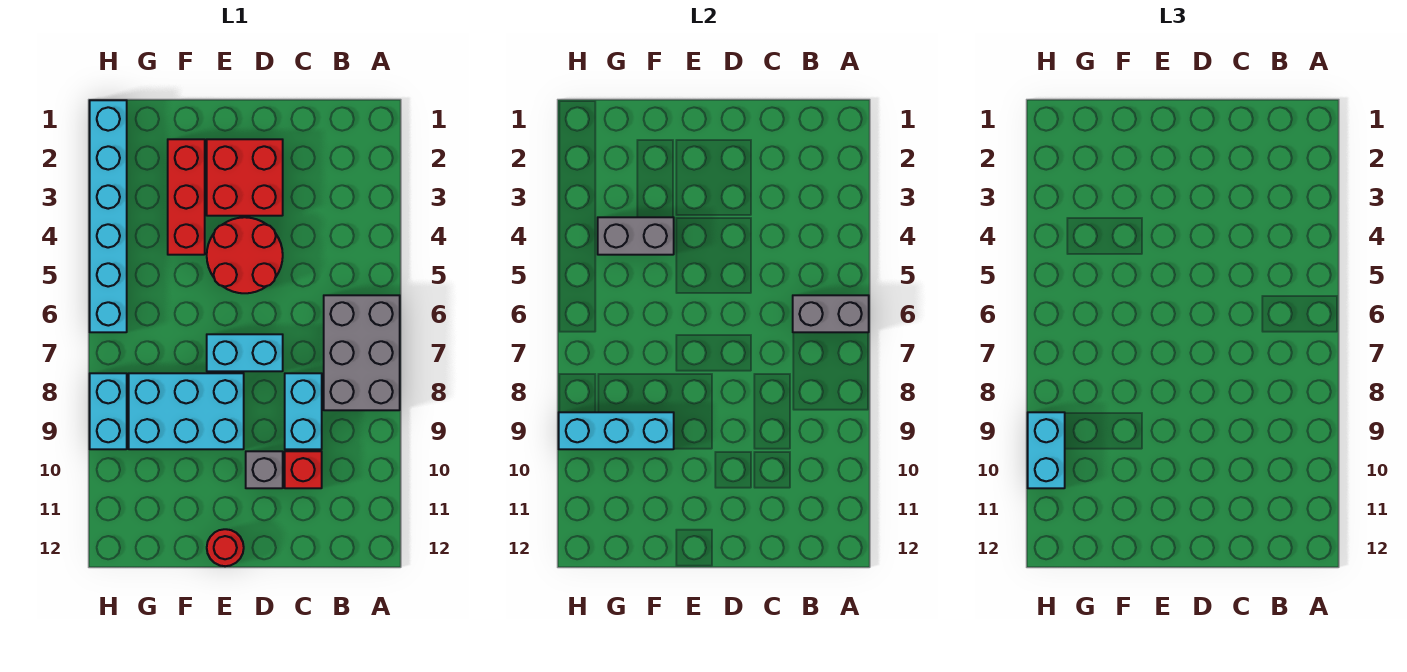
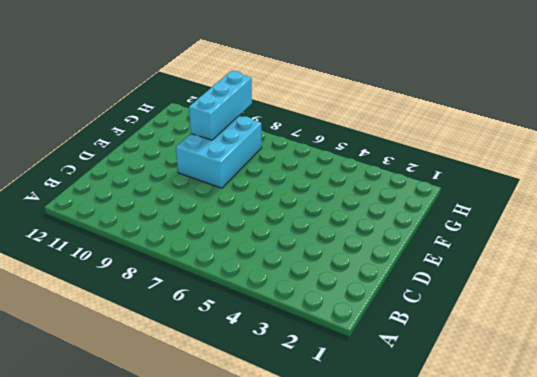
none -> grey 2x3 brick [324,295,400,410]
none -> cyan 1x2 brick [285,373,322,449]
none -> red 1x1 brick [285,451,322,488]

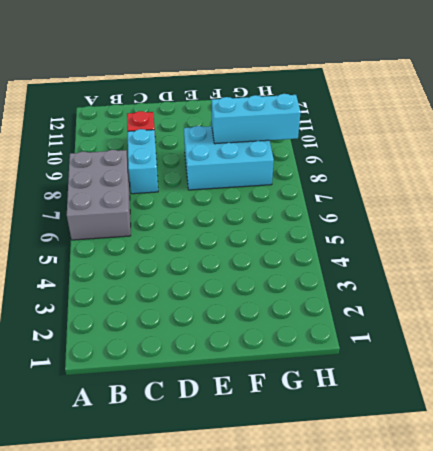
none -> red 2x2 brick [207,139,283,216]
none -> red 2x2 round brick [207,217,283,293]
none -> cyan 1x2 brick [207,334,283,371]

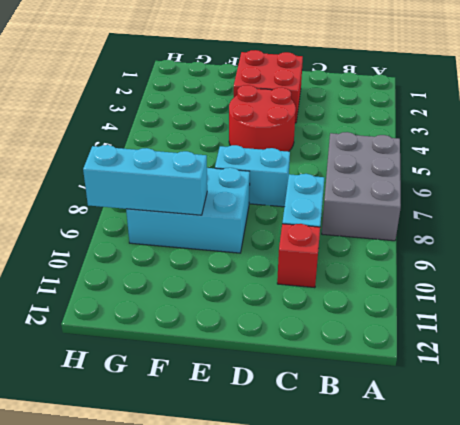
none -> grey 1x1 brick [246,451,283,488]
none -> red 1x1 round brick [207,529,244,566]
none -> red 1x3 brick [168,139,205,255]

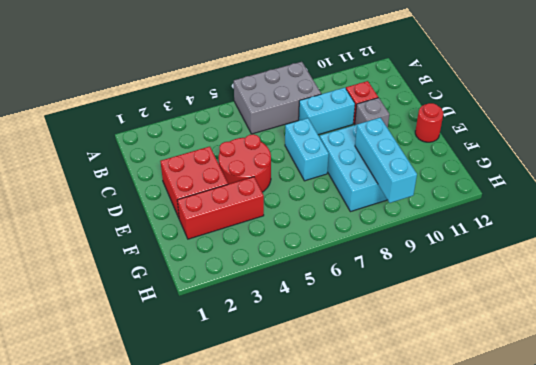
none -> cyan 1x6 brick [90,100,127,332]
none -> cyan 1x2 brick [90,373,127,449]
none -> grey 1x2 brick [793,295,869,332]

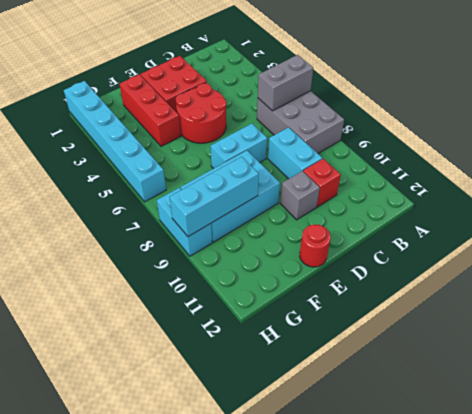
none -> grey 1x2 brick [598,217,674,255]
none -> cyan 1x2 brick [1028,412,1065,488]

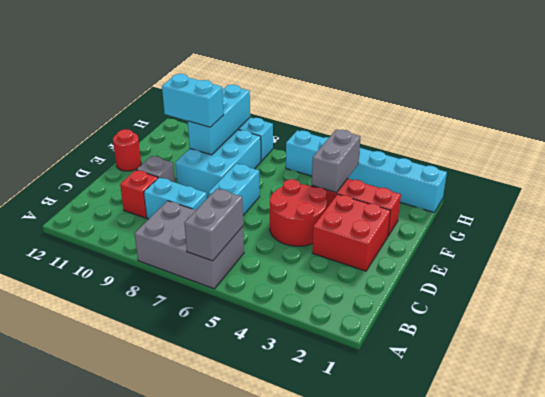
cyan 1x2 brick [162,74,224,127] -> cyan 1x2 brick moved to [1028,412,1065,488]

